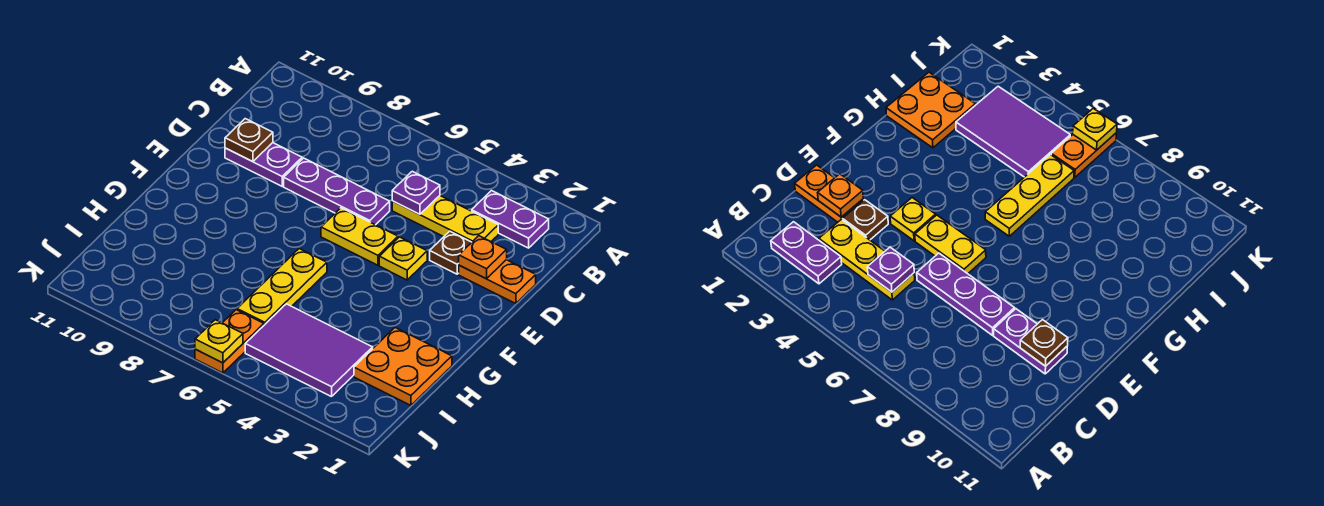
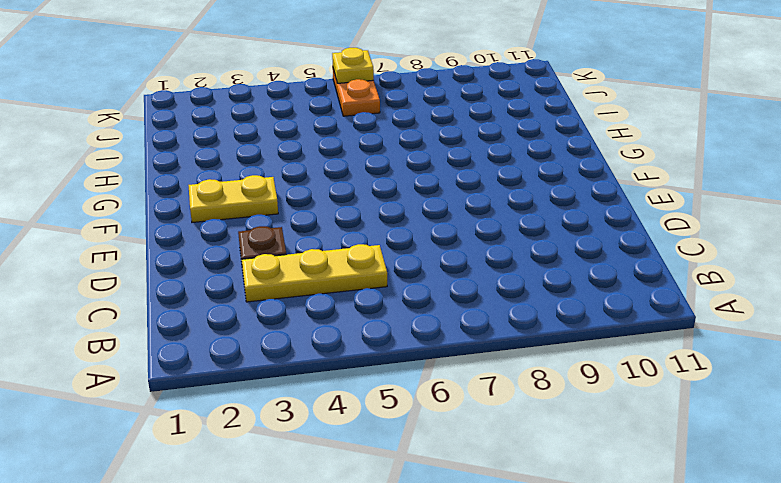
yellow 1x2 plate [189,175,278,222] -> yellow 1x2 plate moved to [321,208,398,265]
none -> purple 1x2 plate [472,191,549,248]
none -> orange 1x2 plate [459,260,536,304]
none -> purple 1x3 plate [284,158,390,225]

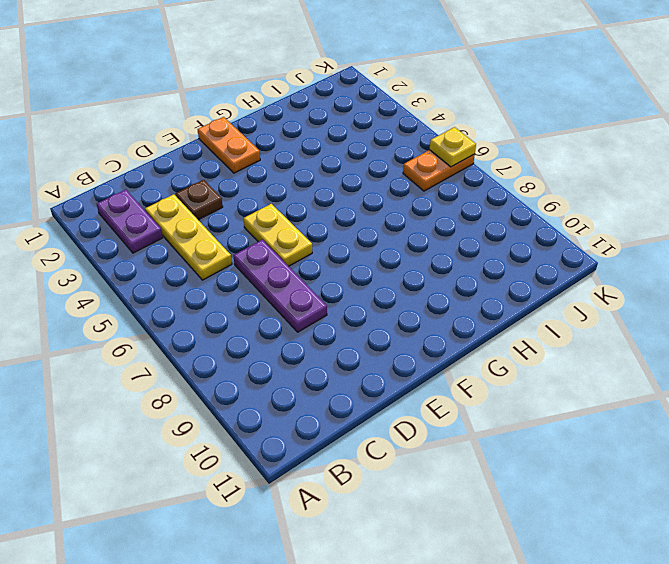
orange 1x2 plate [198,117,260,173] -> orange 1x2 plate moved to [459,260,536,304]
none -> purple 1x2 plate [225,143,302,186]
none -> yellow 1x1 plate [379,237,427,280]
none -> yellow 1x3 plate [237,249,327,325]

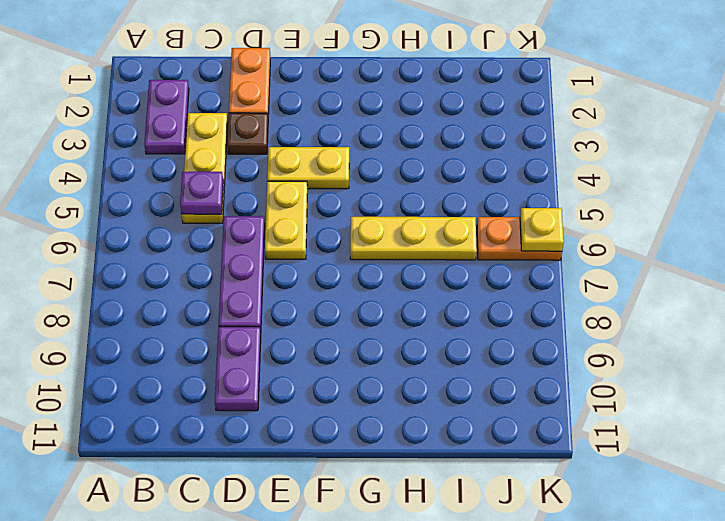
yellow 1x2 plate [267,147,349,189] -> yellow 1x1 plate [379,237,427,280]
none -> orange 2x2 plate [354,328,452,405]
none -> purple 2x3 tile [245,304,373,397]
none -> orange 1x1 plate [459,236,507,279]

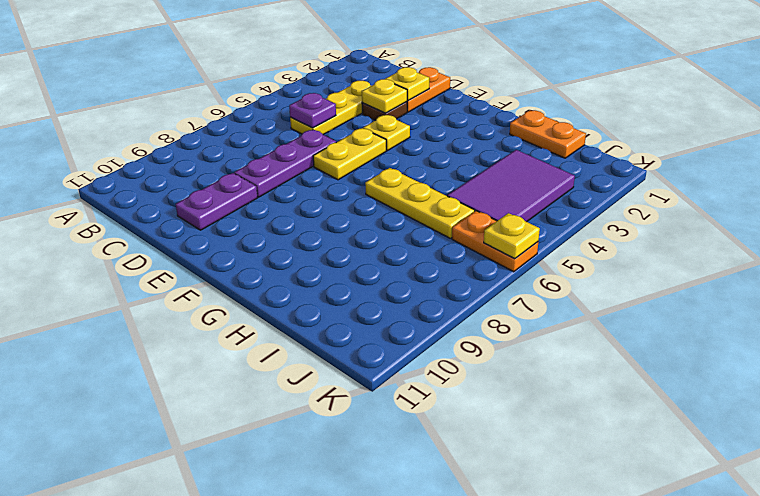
yellow 1x1 plate [385,67,429,100] -> orange 1x1 plate [459,236,507,279]
yellow 1x1 plate [362,79,408,113] -> none
orange 1x2 plate [510,110,586,158] -> orange 2x2 plate [354,328,452,405]
none -> purple 1x2 plate [472,191,549,248]
none -> brown 1x1 plate [225,119,273,162]

